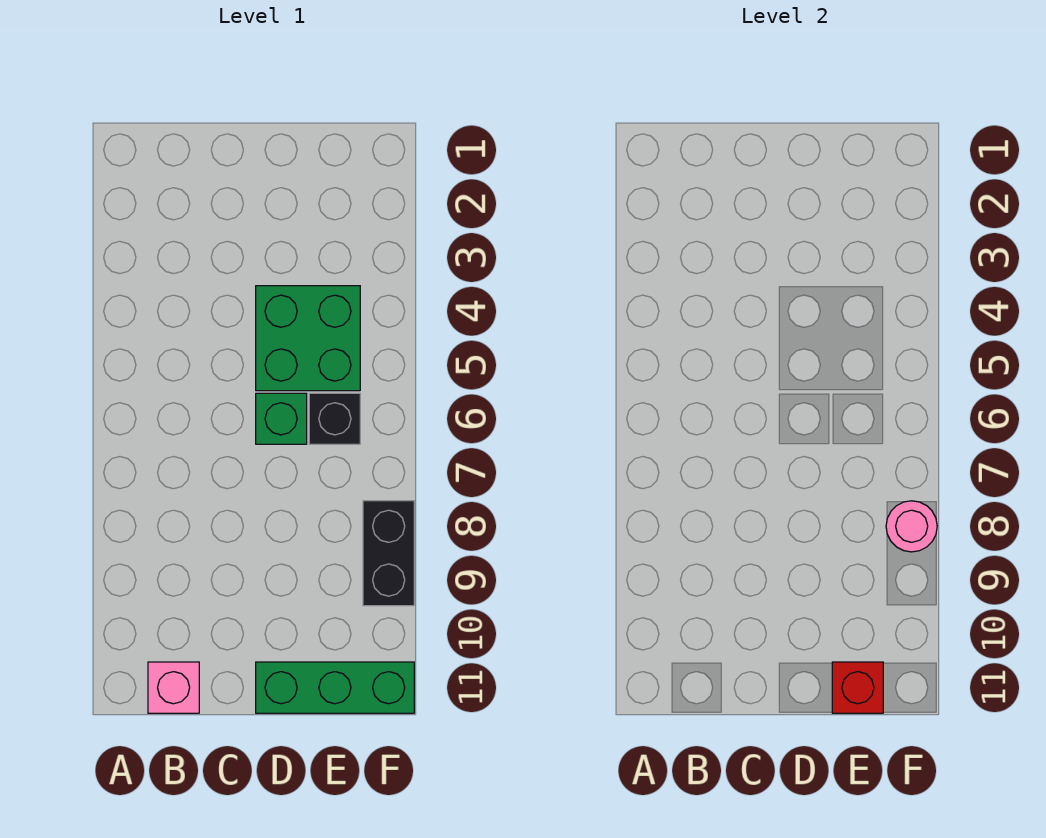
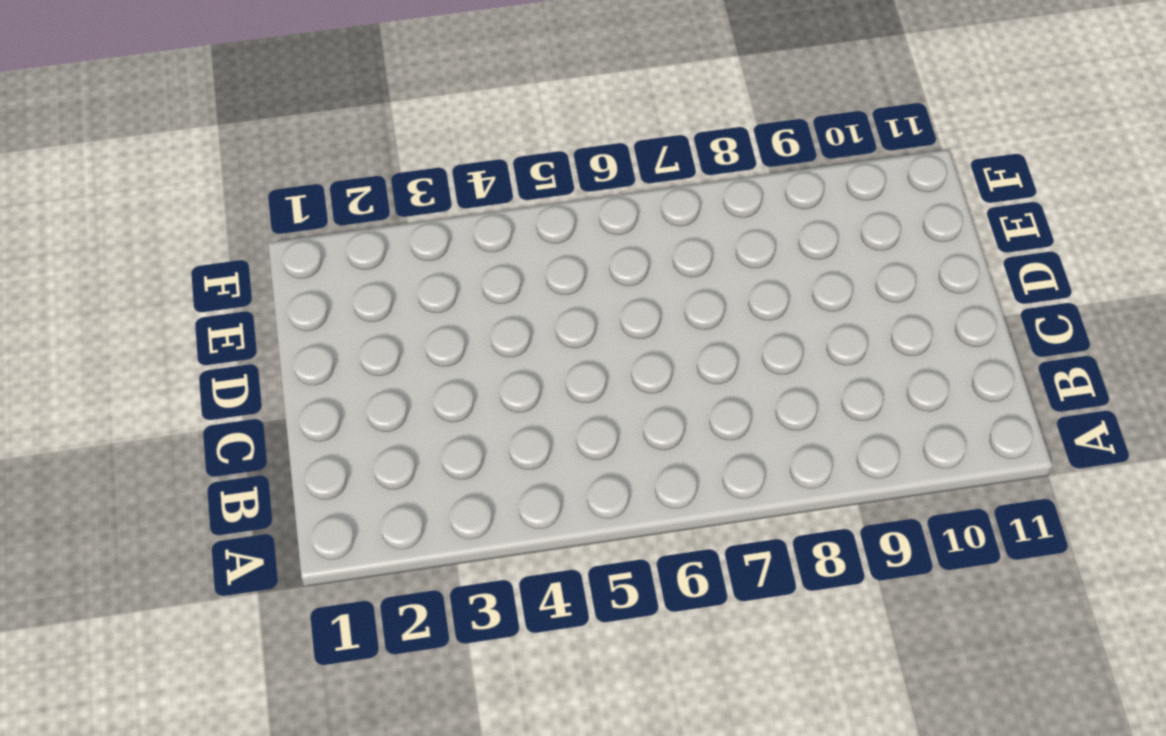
none -> pink 1x1 brick [148,662,199,713]
none -> green 2x2 brick [256,286,360,391]

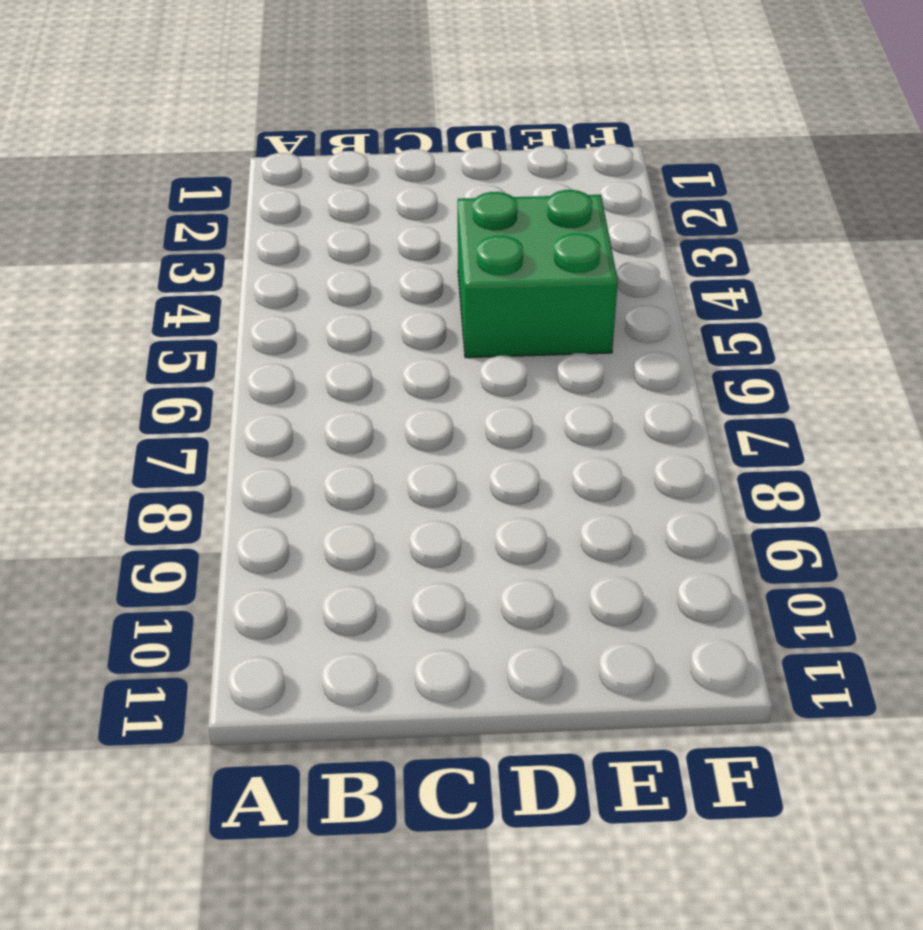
none -> pink 1x1 brick [148,662,199,713]
none -> green 1x1 brick [256,393,307,444]

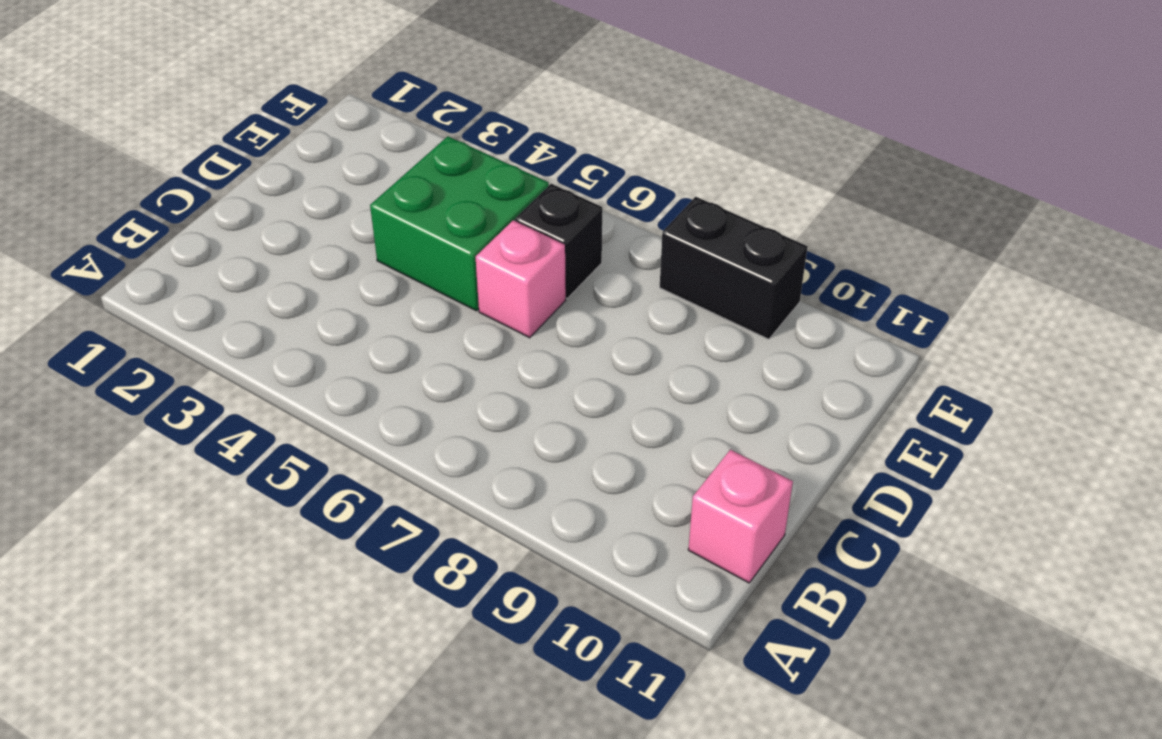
pink 1x1 brick [476,220,566,338] -> green 1x1 brick [256,393,307,444]
none -> green 1x3 brick [256,662,414,713]
none -> red 1x1 brick [832,662,883,713]

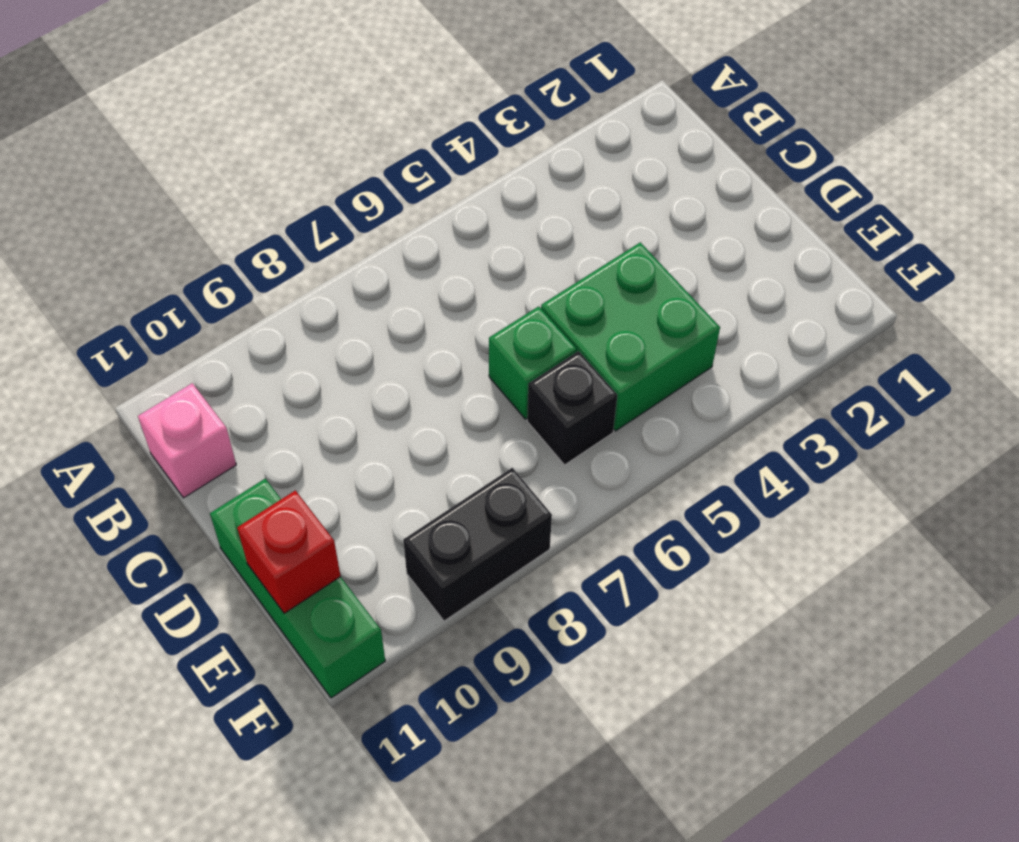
none -> pink 1x1 round brick [886,501,937,552]

